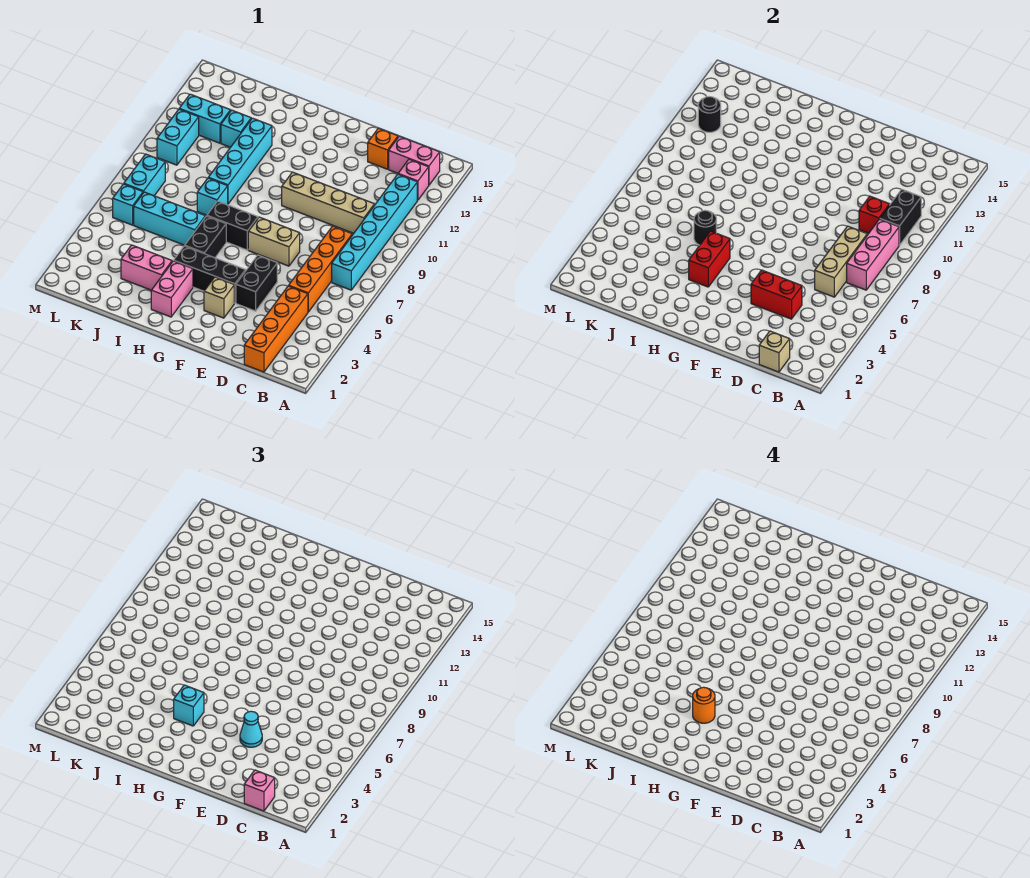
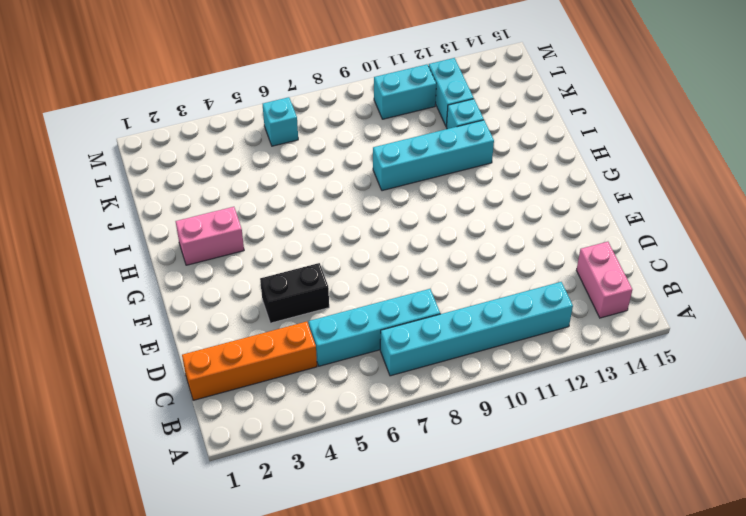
cyan 1x4 brick [309,289,440,366] -> orange 1x4 brick [289,226,352,312]
none -> pink 1x1 brick [398,159,429,200]
none -> tan 1x4 brick [282,172,374,233]
none -> orange 1x1 brick [368,128,398,169]
none -> tan 1x2 brick [248,217,300,266]

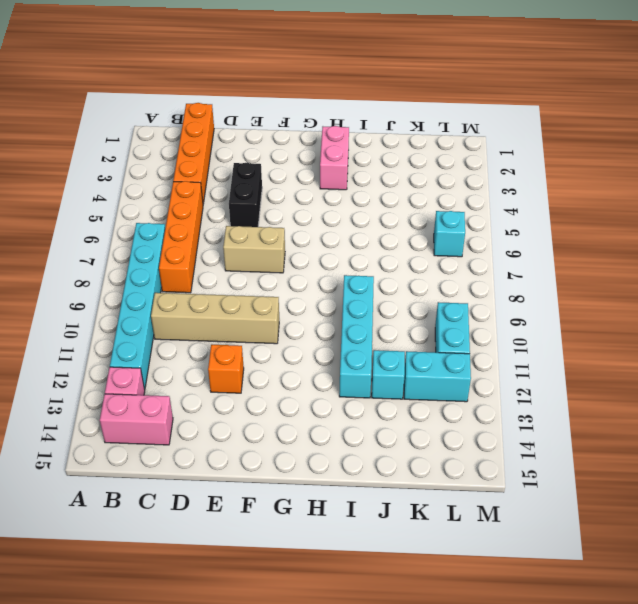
orange 1x1 brick [208,345,244,393] -> orange 1x1 brick moved to [368,128,398,169]
none -> tan 1x1 brick [204,277,234,318]
none -> black 1x3 brick [174,246,246,303]
none -> black 1x2 brick [207,201,258,250]
none -> black 1x2 brick [185,216,226,258]

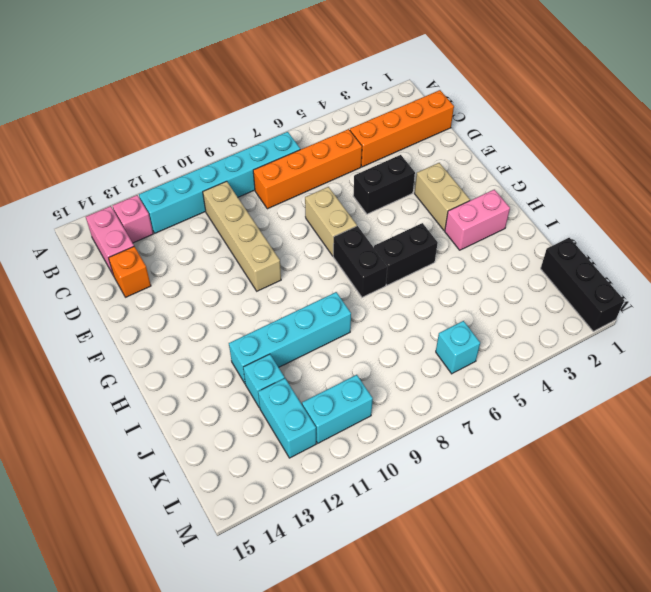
tan 1x2 brick [415,163,470,231] -> tan 1x1 brick [204,277,234,318]
black 1x3 brick [541,238,624,331] -> black 1x3 brick moved to [174,246,246,303]
none -> pink 1x2 brick [121,245,172,290]
none -> cyan 1x3 brick [134,192,205,245]
none -> cyan 1x1 brick [197,178,228,215]
none -> cyan 1x2 brick [124,154,165,196]

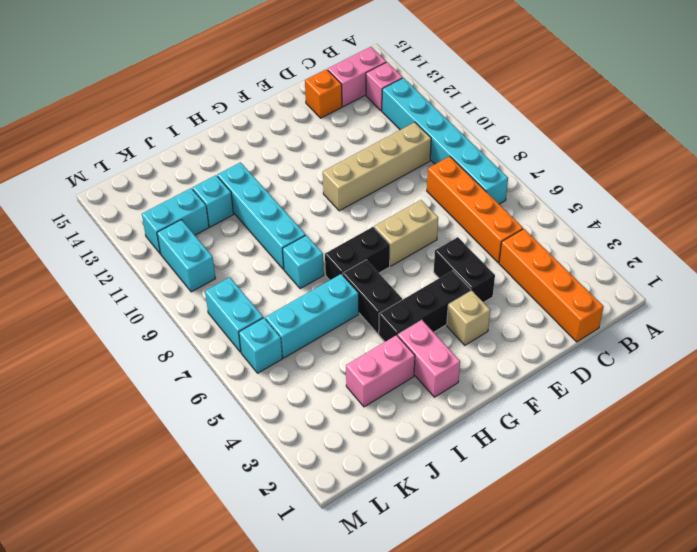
none -> pink 1x3 brick [847,219,899,290]
none -> black 1x2 brick [880,189,921,245]
none -> tan 1x1 brick [759,331,790,372]
none -> tan 1x3 brick [815,226,867,297]

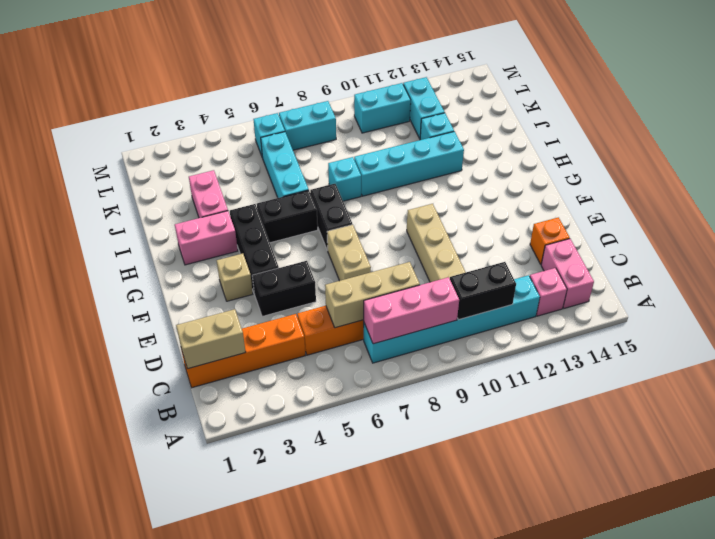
tan 1x2 brick [176,309,246,369] -> tan 1x1 brick [759,331,790,372]
none -> red 1x1 brick [859,196,889,233]
none -> red 1x2 brick [751,270,802,319]
none -> red 1x2 brick [689,231,730,287]
none -> black 1x1 round brick [694,210,716,245]

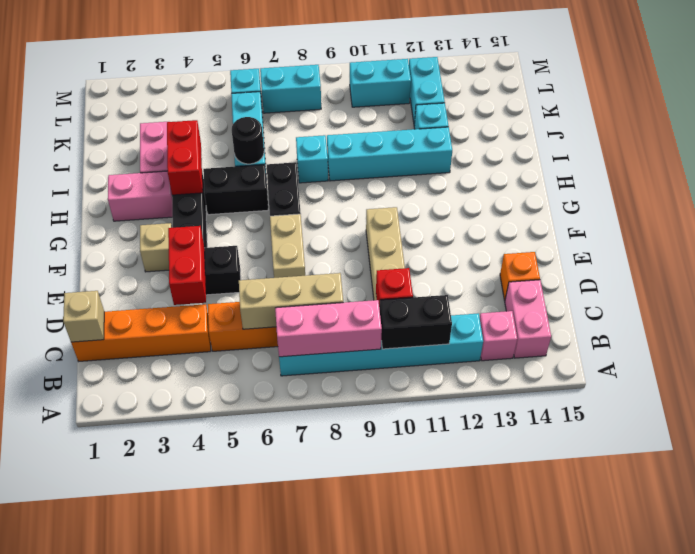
red 1x2 brick [167,120,203,195] -> red 1x2 brick turned to [689,231,730,287]
none -> black 1x1 round brick [698,97,721,132]
none -> pink 1x1 brick [244,770,275,811]
none -> cyan 1x1 cone [240,711,262,747]
none -> cyan 1x1 brick [174,685,204,726]

